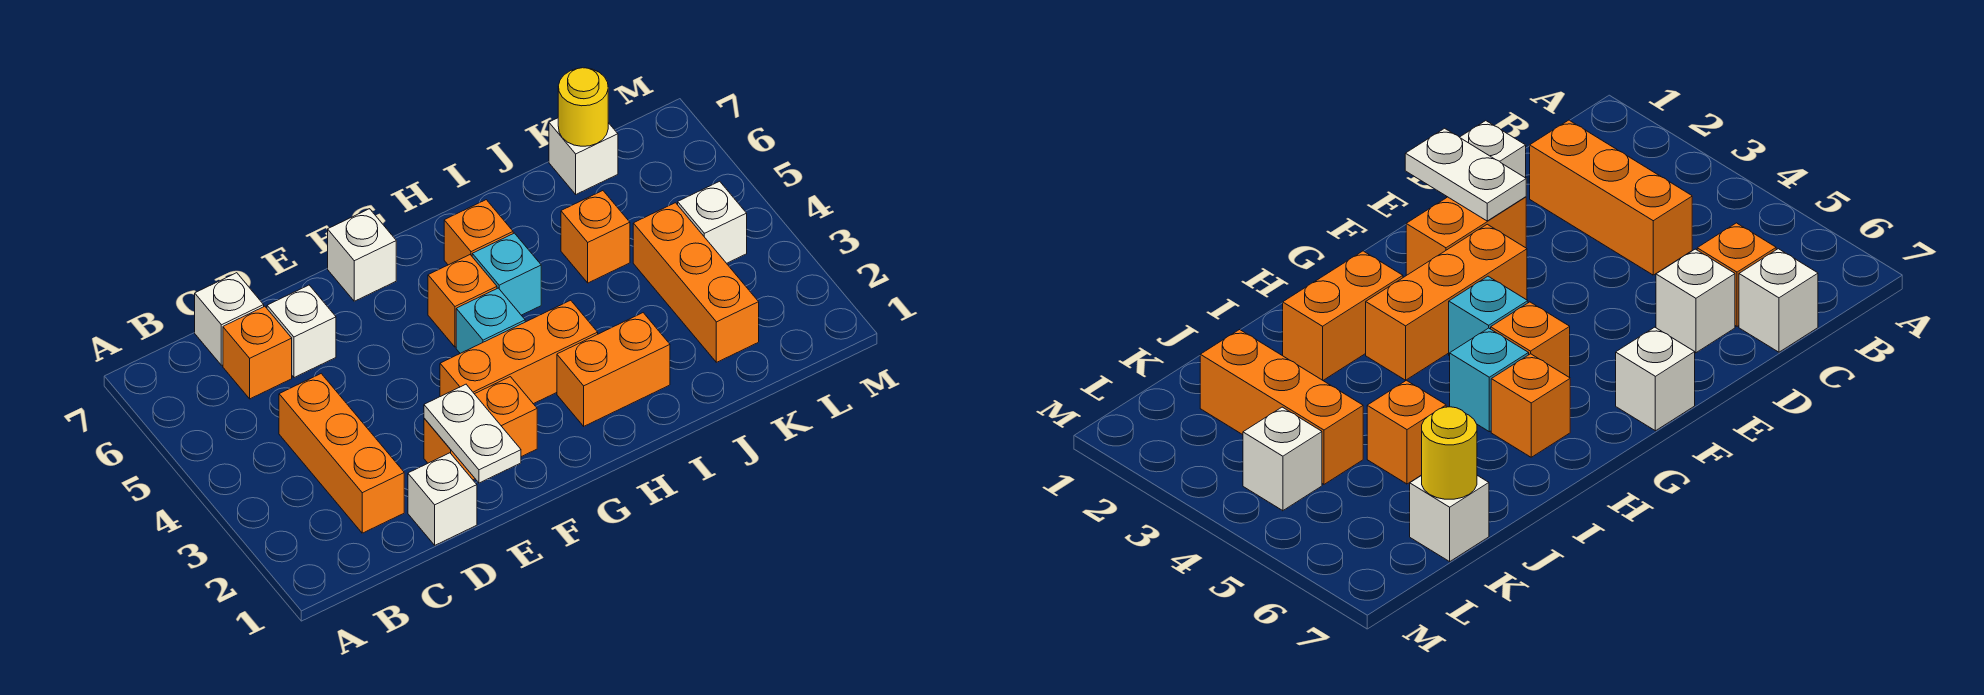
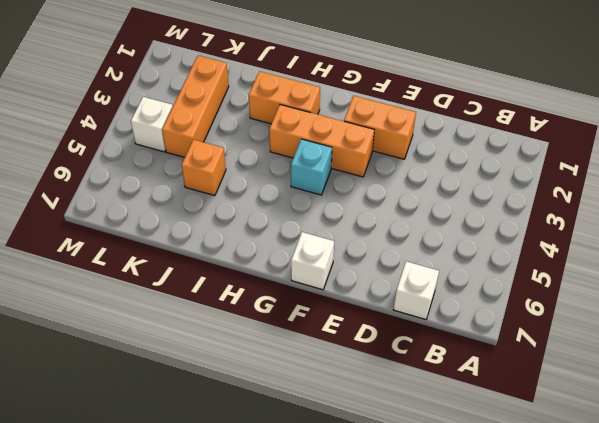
none -> orange 1x3 brick [279,374,404,533]
none -> orange 1x1 brick [223,306,292,399]
none -> white 1x1 brick [408,453,477,545]

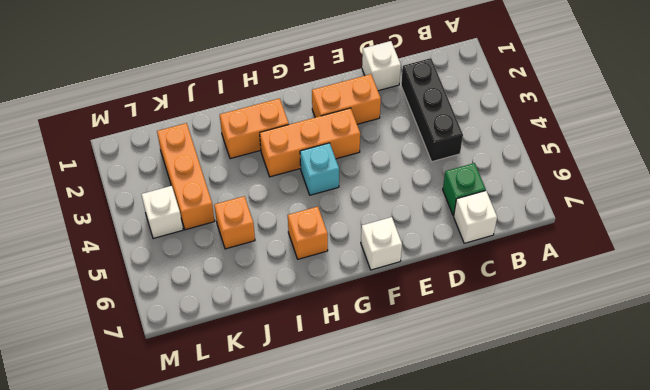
black 1x3 brick [401,58,463,162] -> orange 1x3 brick [279,374,404,533]
green 1x1 brick [443,163,486,216] -> orange 1x1 brick [223,306,292,399]
none -> white 1x1 brick [267,285,336,378]
none -> orange 1x1 brick [428,255,497,347]
none -> cyan 1x1 brick [472,233,541,315]

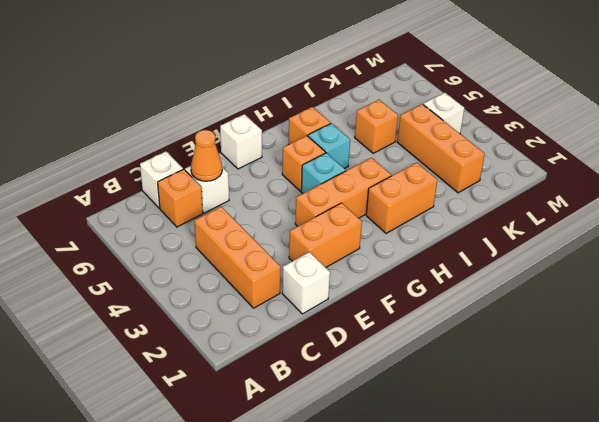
orange 1x1 cone [191,130,222,181] -> none
none -> white 1x1 brick [549,118,618,194]
none -> white 1x2 plate [424,384,521,483]
none -> yellow 1x1 round brick [558,68,608,146]

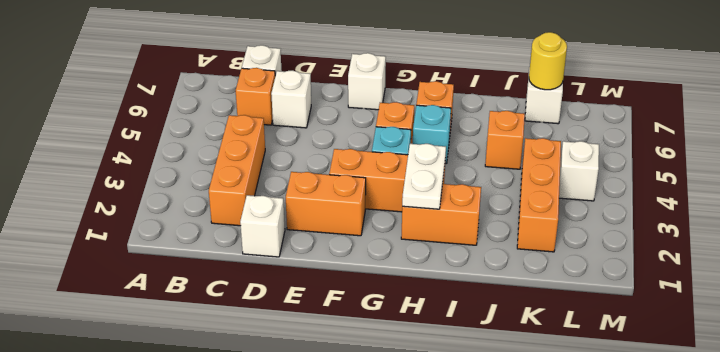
white 1x2 plate [402,144,446,209] -> white 1x2 plate moved to [424,384,521,483]

